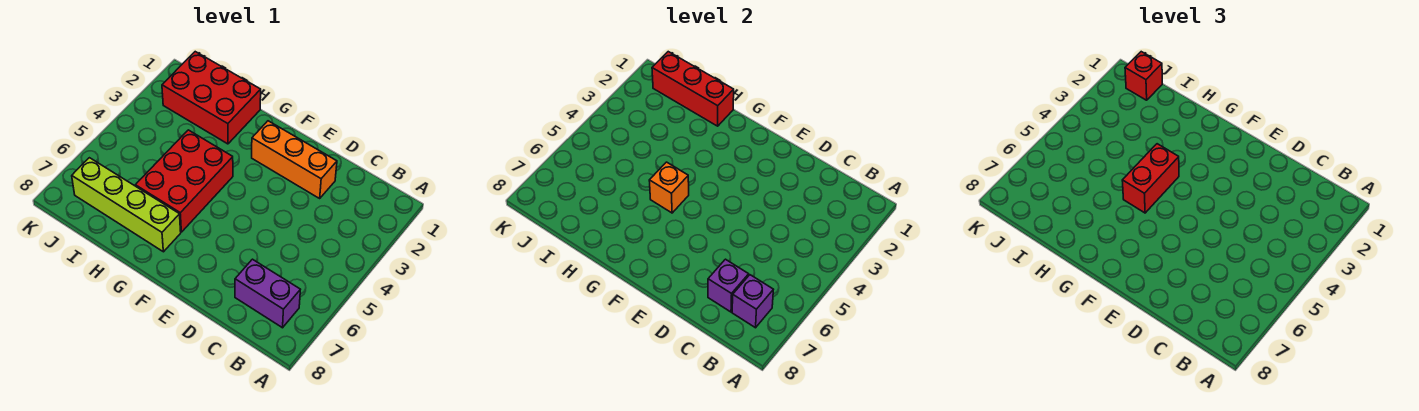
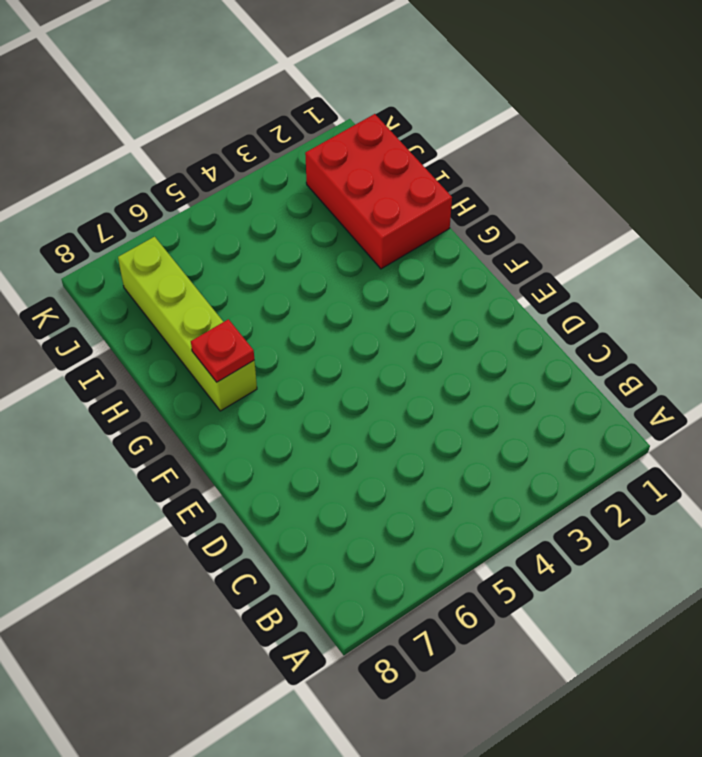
red 1x1 plate [191,319,254,382] -> none
none -> purple 1x2 brick [235,259,300,328]
none -> orange 1x3 brick [252,121,337,198]

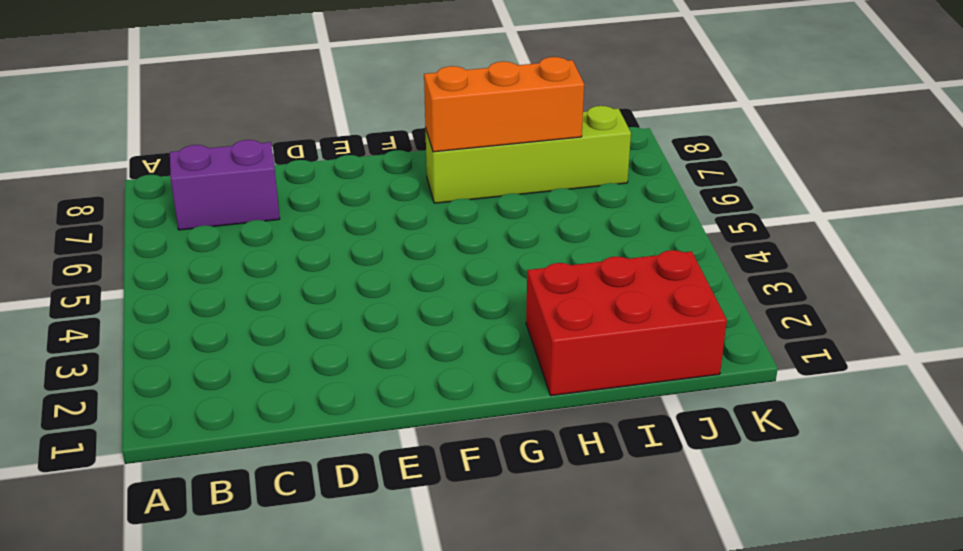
orange 1x3 brick [424,57,584,152] -> orange 1x3 brick moved to [252,121,337,198]
none -> red 2x3 brick [135,130,233,232]
none -> purple 1x1 brick [732,275,773,328]

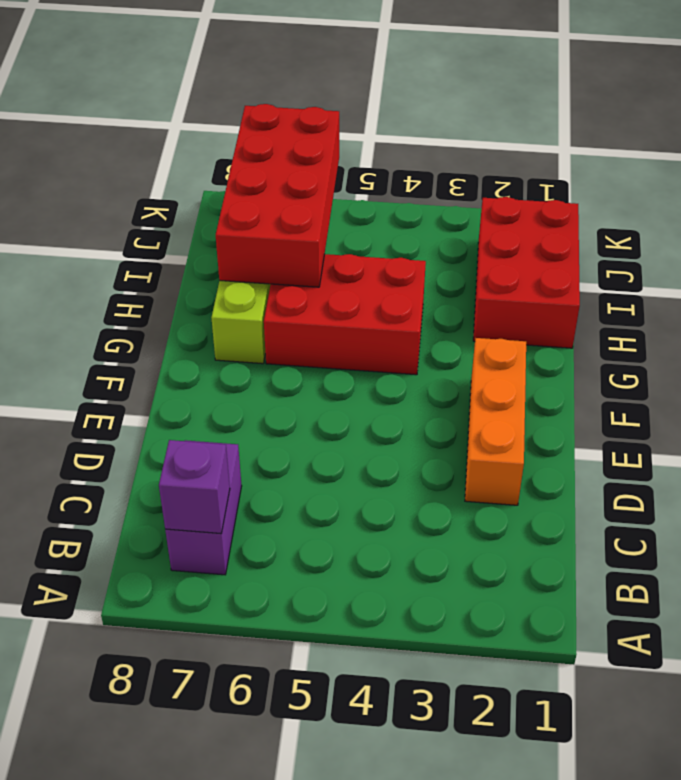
red 2x4 brick [216,104,339,287] -> none
none -> purple 1x1 brick [708,259,749,312]
none -> orange 1x1 brick [649,162,689,213]

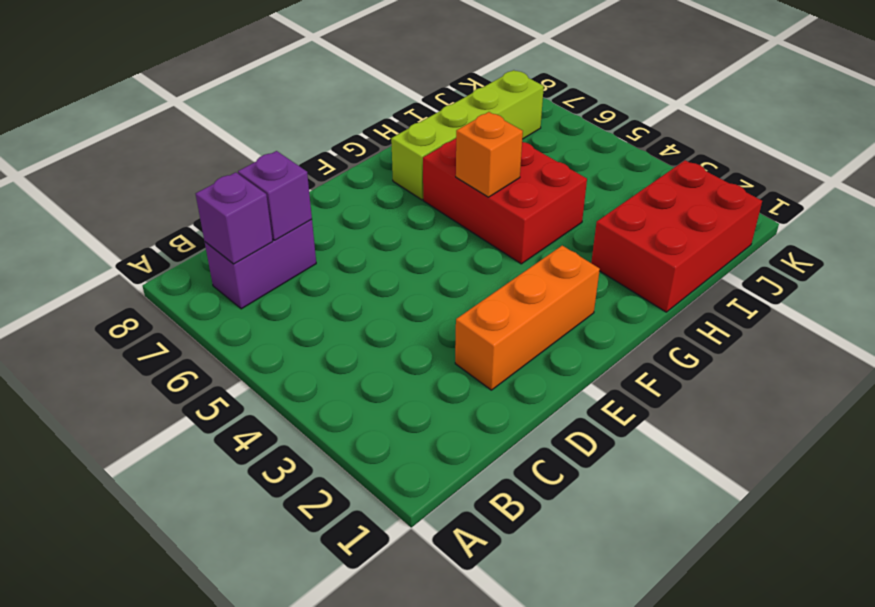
none -> red 1x3 brick [652,52,734,126]
none -> red 1x2 brick [1122,144,1179,213]

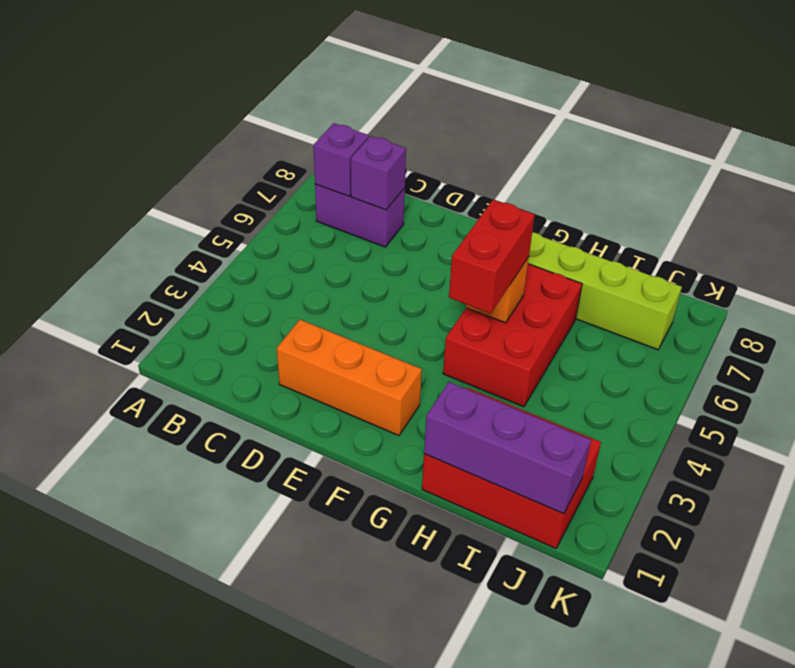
purple 1x3 brick [424,382,591,514] -> red 1x3 brick [652,52,734,126]
none -> red 1x1 brick [1125,52,1162,100]

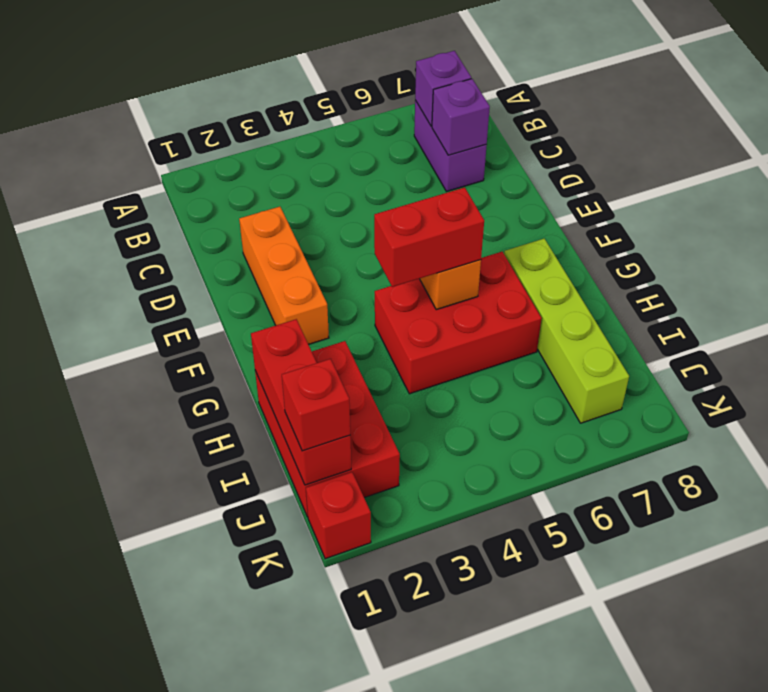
red 1x1 brick [306,472,371,559] -> none

